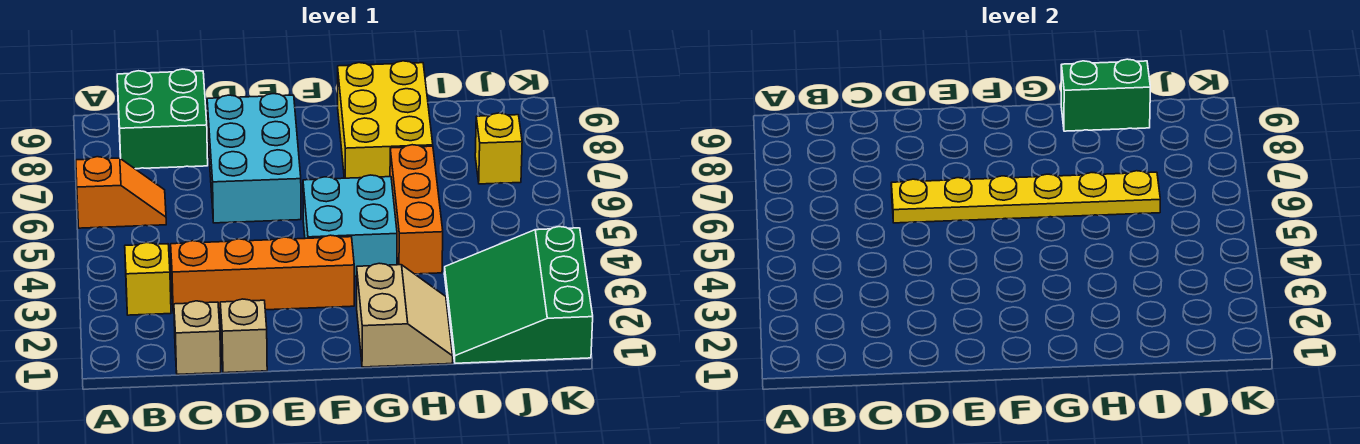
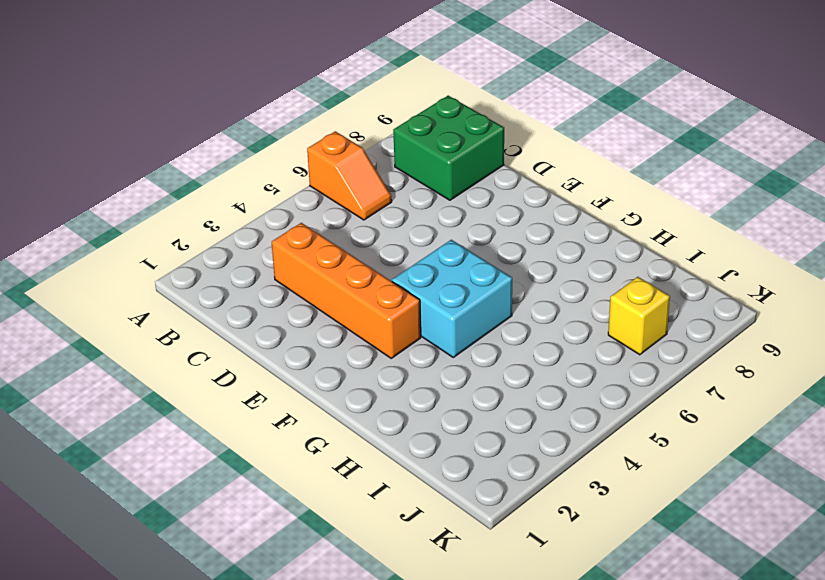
none -> yellow 1x1 brick [125,242,171,315]
none -> tan 1x1 brick [174,301,221,374]
none -> tan 1x1 brick [220,299,267,373]

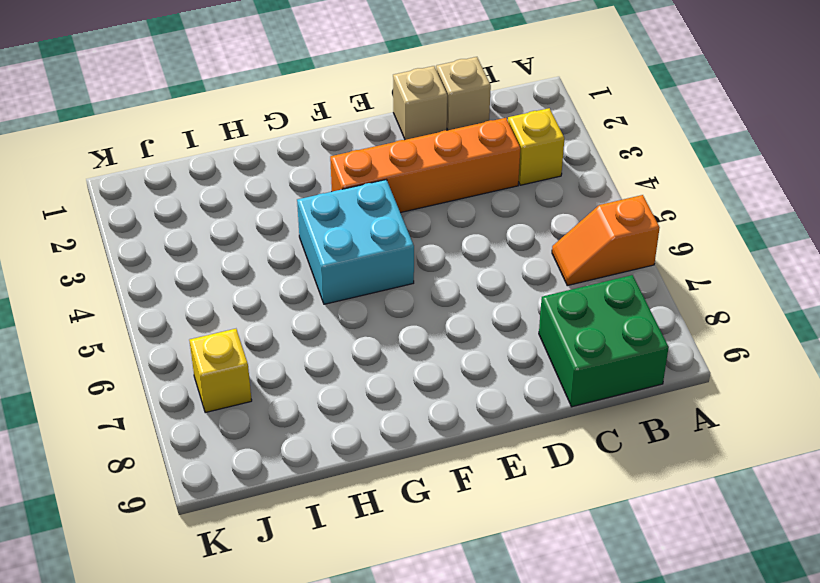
none -> cyan 2x3 brick [207,94,301,223]
none -> tan 2x2 slope [357,263,453,367]
none -> yellow 2x3 brick [338,61,433,178]

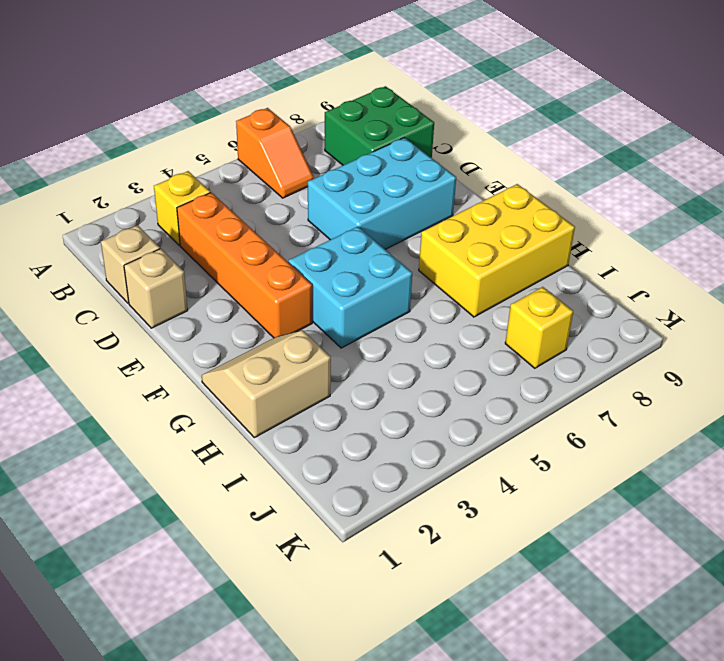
tan 2x2 slope [202,330,331,438] -> tan 2x2 slope turned to [357,263,453,367]
none -> orange 1x3 brick [390,145,443,274]
none -> green 3x3 slope [444,227,593,363]
none -> yellow 1x6 plate [891,171,1160,223]

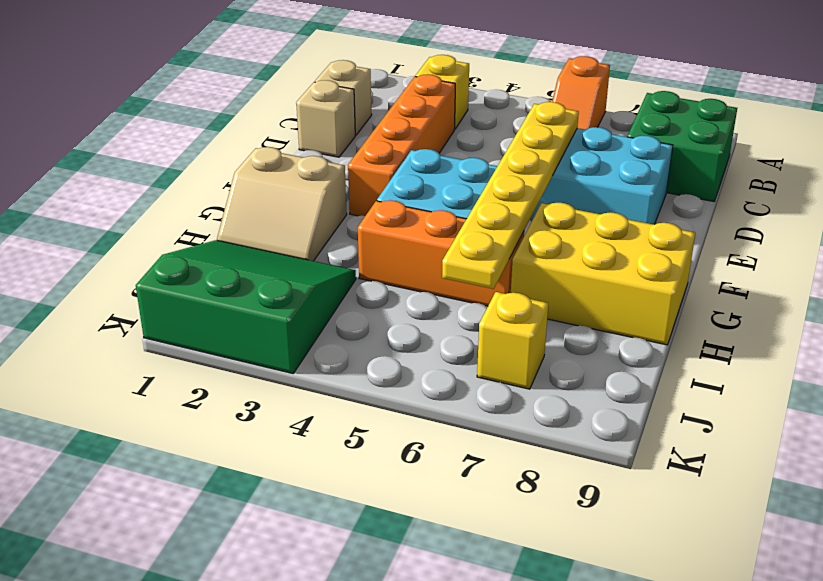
none -> green 1x2 brick [1061,59,1150,131]

